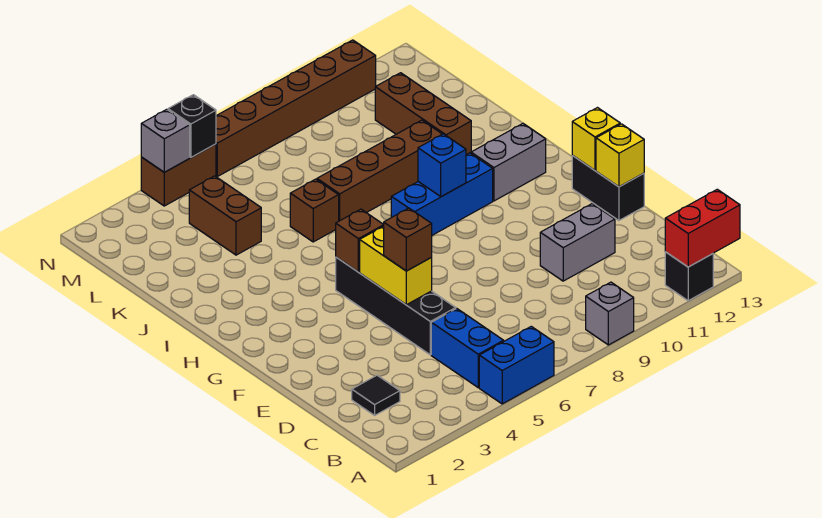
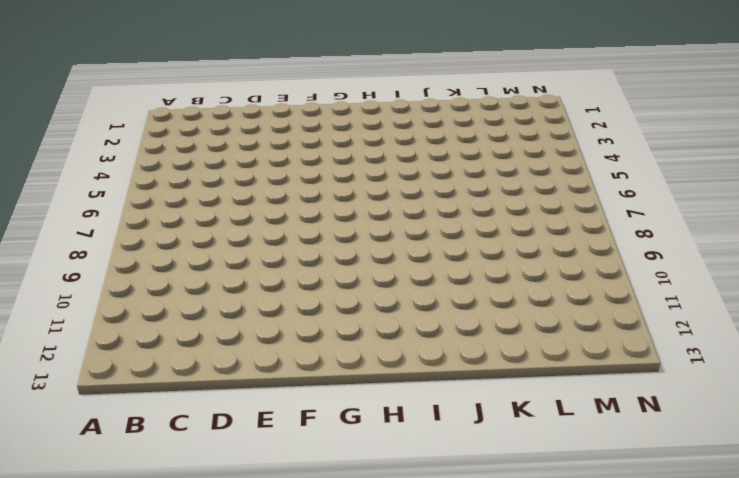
none -> blue 1x2 brick [479,326,554,404]
none -> grey 1x1 brick [586,282,634,345]
none -> black 1x1 brick [665,252,713,301]

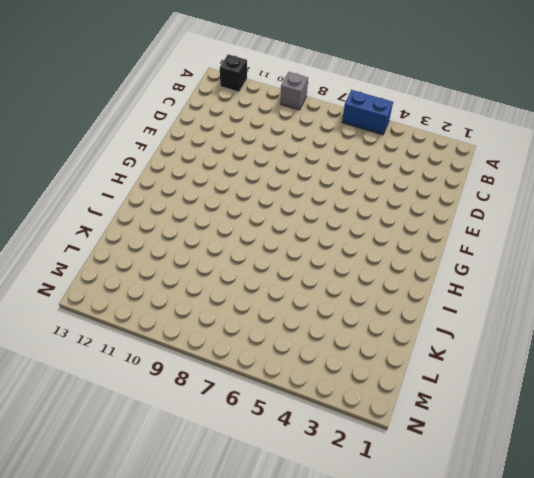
none -> blue 1x2 brick [431,308,504,387]
none -> black 1x1 tile [352,375,400,415]
none -> black 1x4 brick [336,257,456,355]

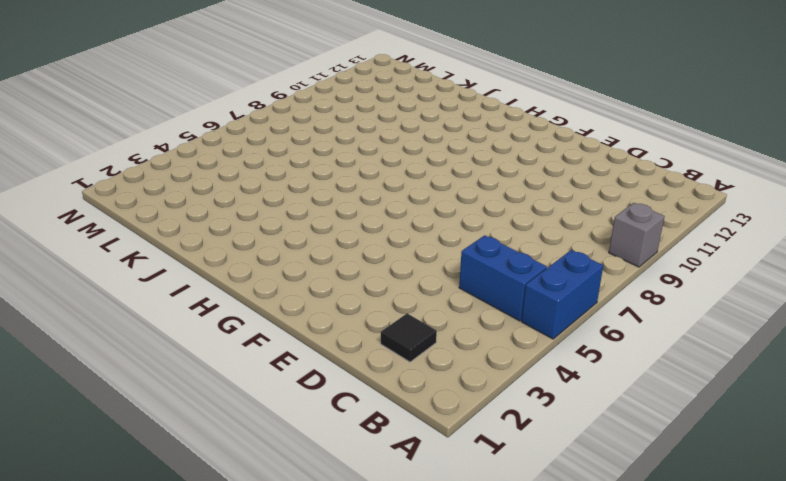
none -> black 1x1 brick [665,252,713,301]
none -> black 1x4 brick [336,257,456,355]
none -> grey 1x2 brick [540,204,615,281]

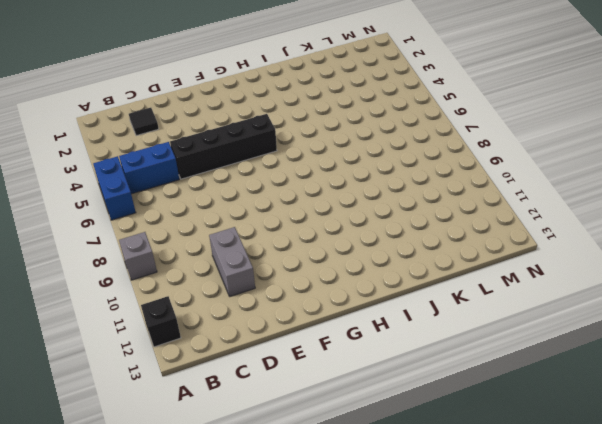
none -> black 1x2 brick [572,156,644,220]
none -> blue 1x3 brick [391,153,493,235]
none -> grey 1x2 brick [471,124,546,201]

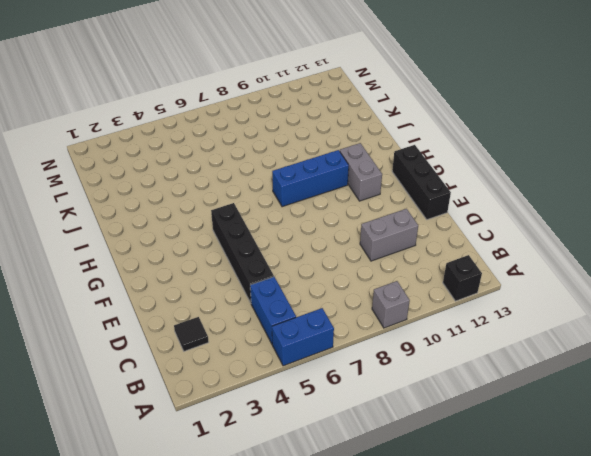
black 1x3 brick [392,145,451,220] -> black 1x2 brick [572,156,644,220]
grey 1x2 brick [340,143,382,201] -> grey 1x2 brick turned to [471,124,546,201]
none -> brown 1x1 brick [290,179,339,242]
none -> brown 1x4 brick [317,120,442,221]
none -> brown 1x3 brick [375,73,471,155]

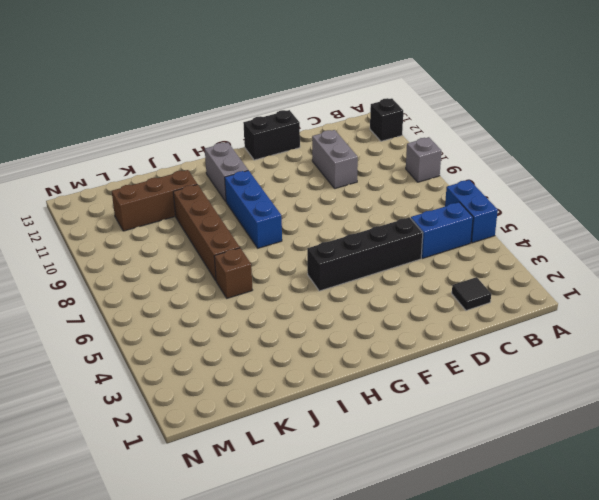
none -> brown 1x2 brick [189,176,261,255]
none -> brown 1x2 brick [141,144,216,206]
none -> brown 1x6 brick [216,40,376,176]

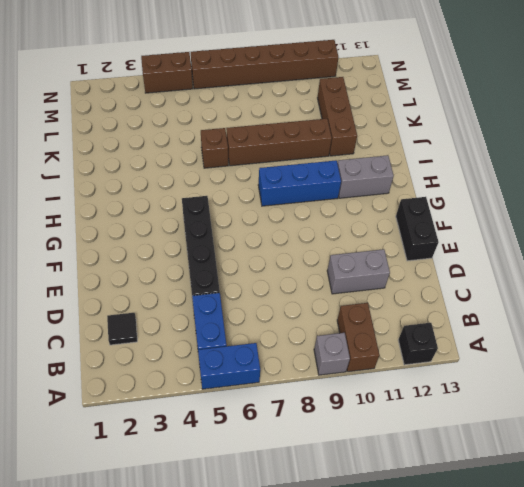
brown 1x2 brick [337,303,379,372] -> brown 1x2 brick moved to [189,176,261,255]
none -> red 1x2 brick [665,189,740,267]
none -> yellow 1x2 brick [360,226,432,305]
none -> yellow 1x1 brick [596,124,644,187]

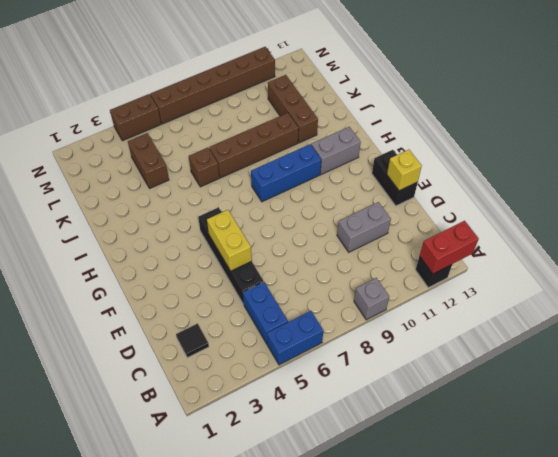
none -> yellow 1x1 brick [572,108,620,170]
none -> brown 1x1 brick [336,209,384,272]
none -> blue 1x1 brick [418,134,466,197]

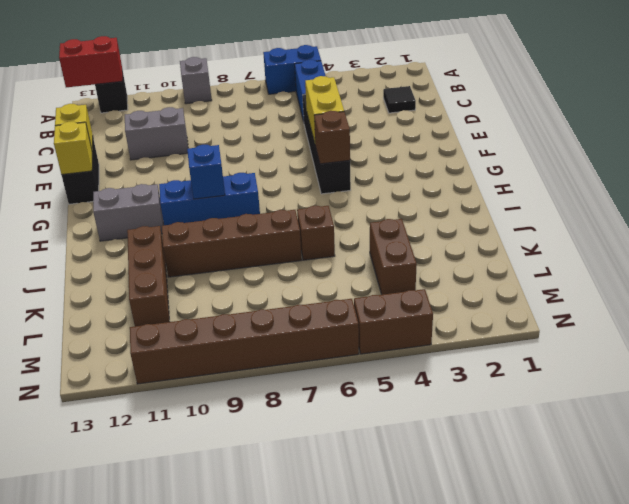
none -> grey 1x1 brick [141,109,190,172]
none -> black 1x1 brick [168,95,216,157]
none -> brown 1x1 brick [384,208,432,271]

